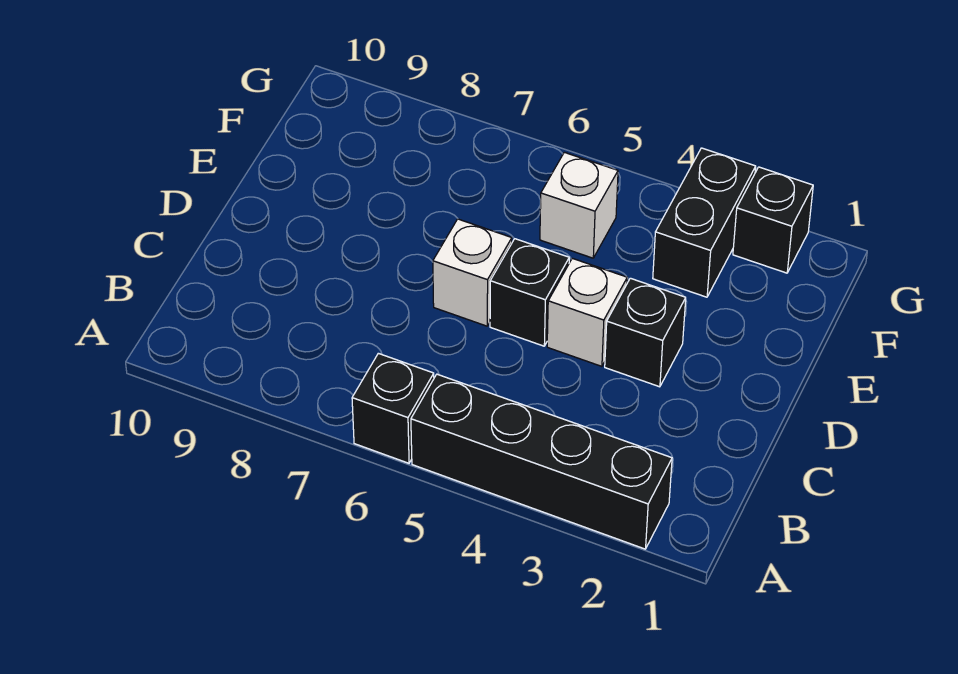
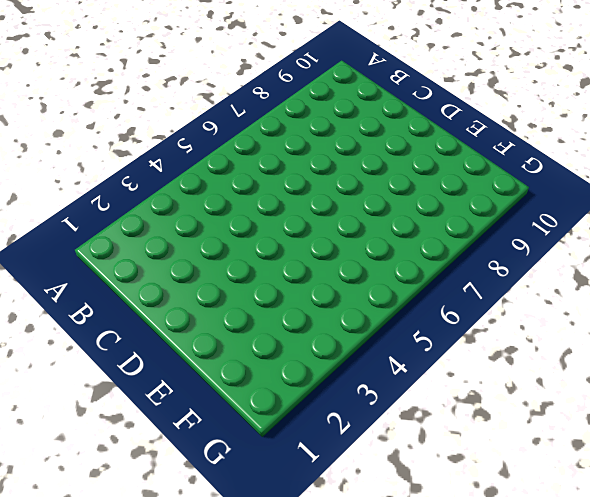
none -> black 1x4 brick [411,374,672,549]
none -> black 1x1 brick [352,353,434,463]

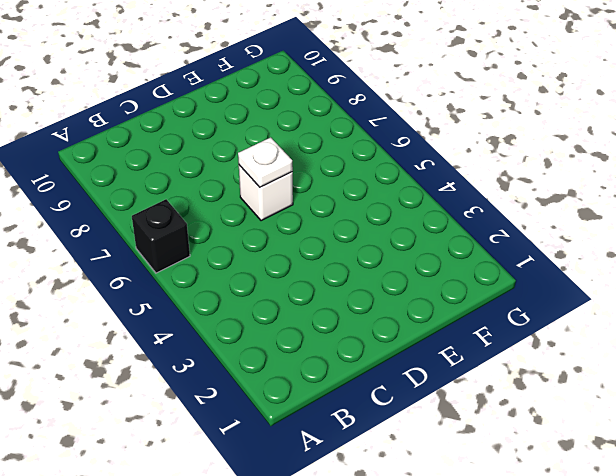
white 1x1 plate [238,137,293,187] -> none
none -> black 1x4 brick [411,374,672,549]
none -> black 1x1 brick [605,278,686,387]

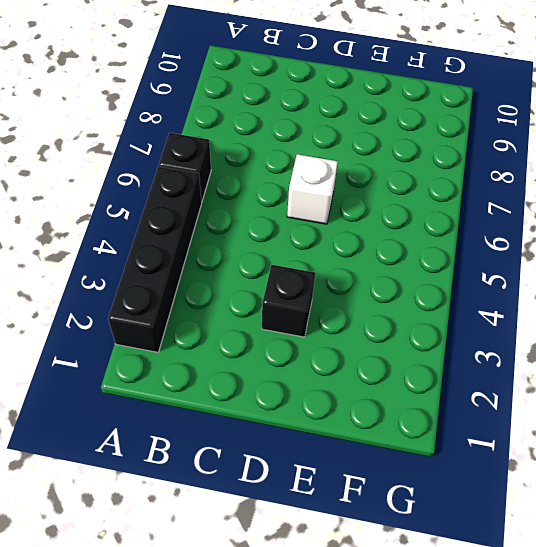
none -> white 1x1 brick [547,258,627,366]
none -> black 1x1 brick [490,239,569,346]

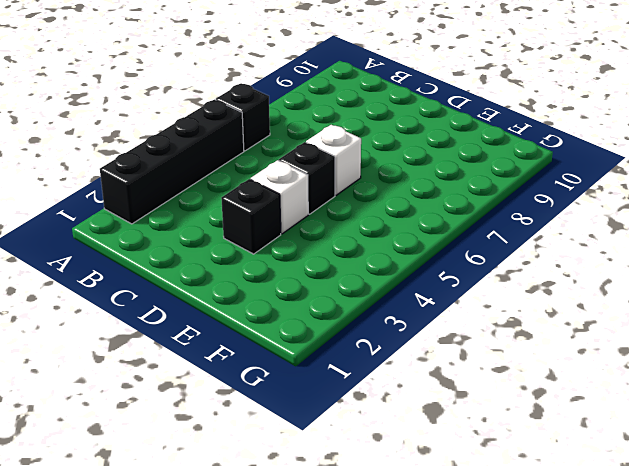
none -> black 1x2 brick [653,148,756,297]
none -> white 1x1 brick [540,152,618,258]

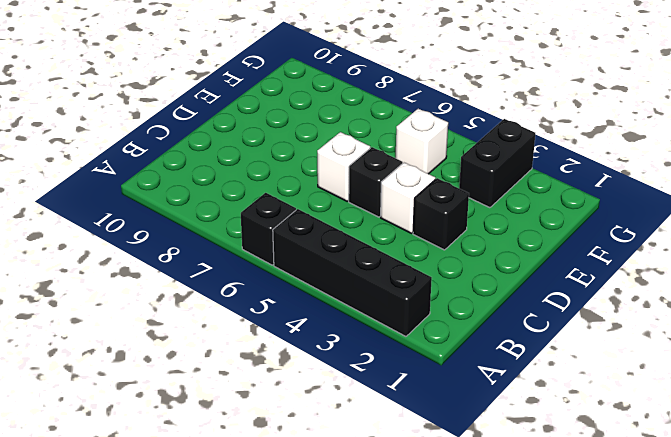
none -> black 1x1 brick [733,167,813,273]

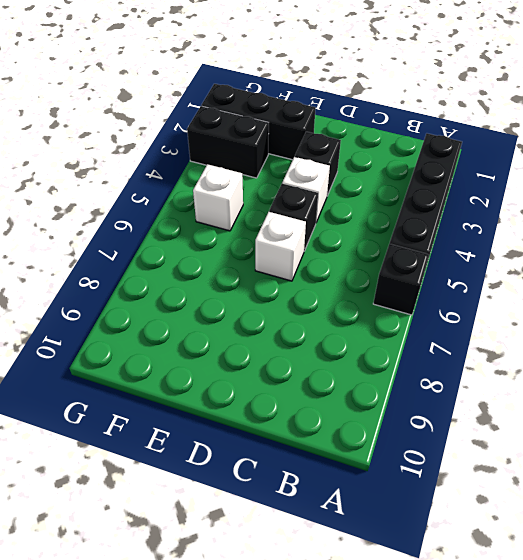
black 1x3 brick [201,84,316,160] -> black 1x1 brick [733,167,813,273]

